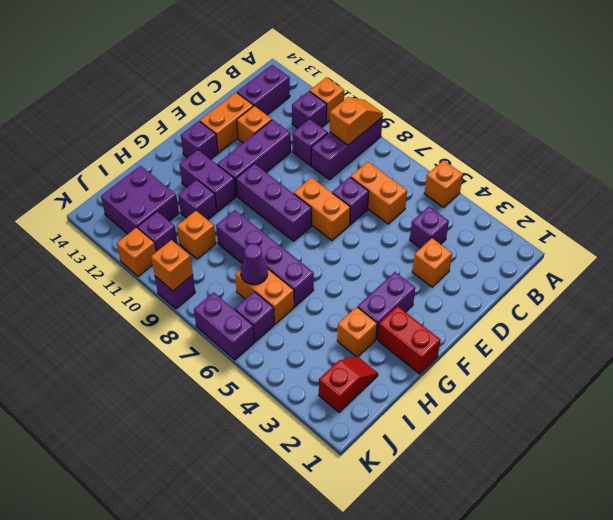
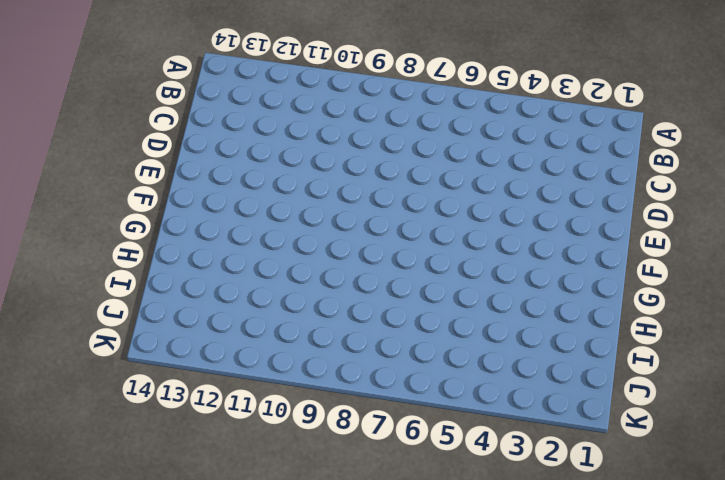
none -> orange 1x1 brick [424,160,463,208]
none -> purple 1x3 brick [311,117,383,180]
none -> orange 1x1 brick [310,77,344,123]
none -> purple 1x1 brick [292,91,327,128]

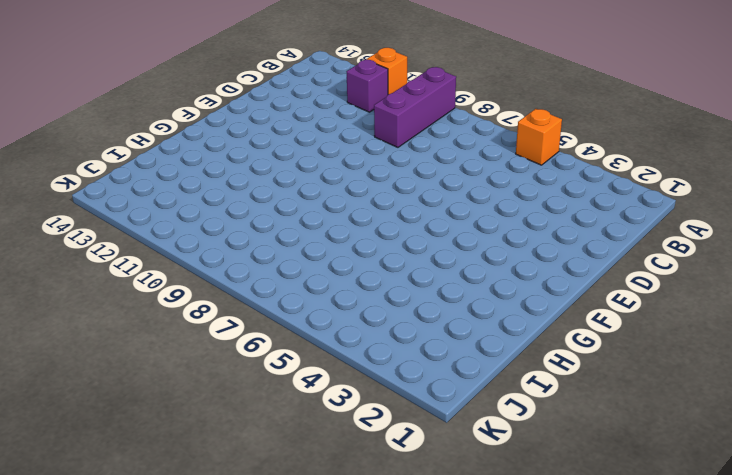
none -> purple 1x2 brick [237,65,290,115]
none -> purple 1x1 brick [410,207,449,248]
none -> orange 1x2 brick [351,162,407,224]
none -> purple 1x1 brick [292,119,328,166]

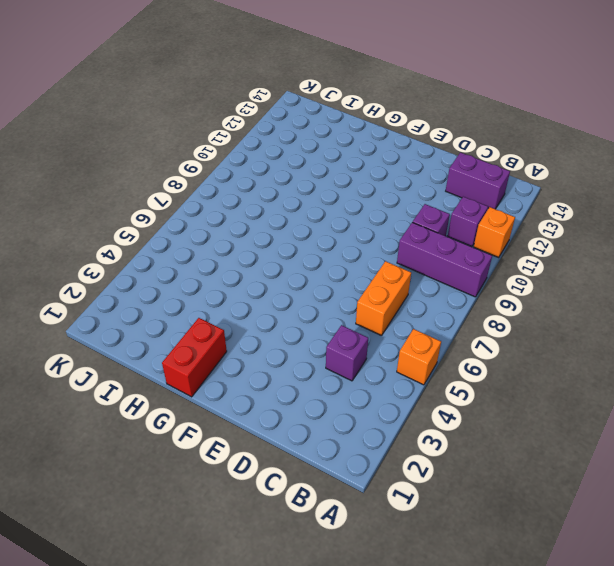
none -> orange 1x1 brick [412,238,452,287]
none -> purple 1x1 brick [332,177,369,225]
none -> purple 1x3 brick [217,120,291,196]
none -> orange 1x1 brick [237,106,272,143]

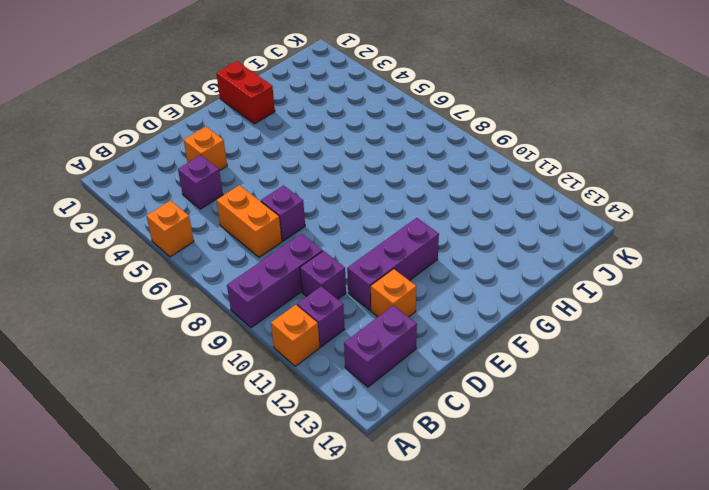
none -> orange 1x2 brick [200,92,253,153]
none -> orange 1x2 brick [294,178,350,241]
none -> purple 1x2 brick [358,272,415,339]
none -> purple 1x3 brick [236,164,312,241]

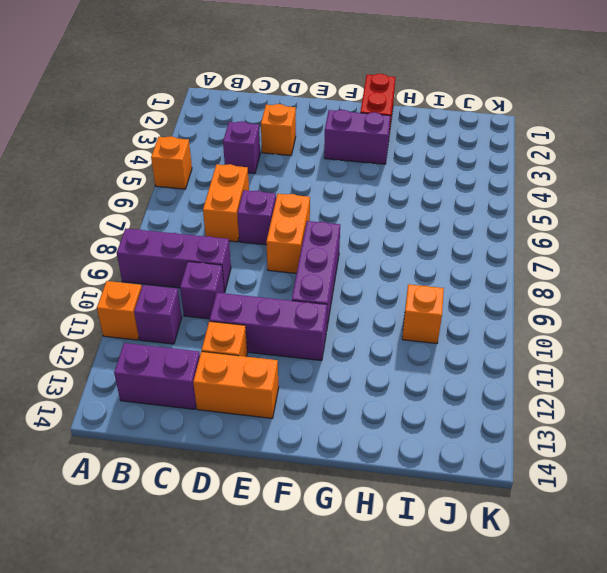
none -> purple 1x1 brick [181,121,218,160]
none -> purple 1x2 brick [180,150,236,212]
none -> orange 1x1 brick [337,307,377,356]
none -> purple 1x4 brick [216,210,314,307]

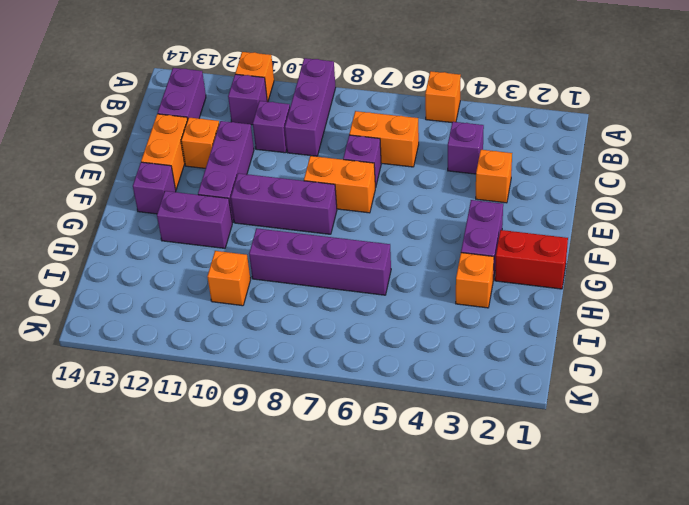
none -> purple 1x1 brick [178,180,217,220]
none -> red 1x2 slope [319,356,378,413]
none -> orange 1x2 brick [235,269,294,324]
none -> purple 2x2 brick [101,166,179,234]

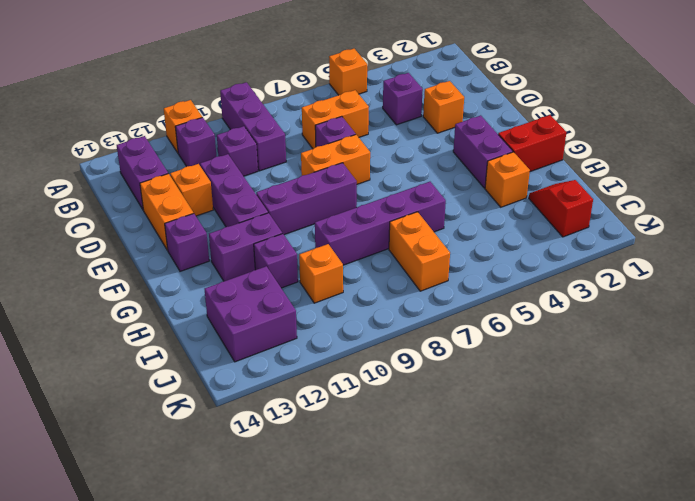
orange 1x2 brick [389,212,450,291] -> orange 1x2 brick turned to [235,269,294,324]
none -> purple 1x1 brick [235,292,274,342]
none -> purple 1x1 brick [138,212,178,252]
none -> purple 1x2 brick [194,292,254,360]
none -> purple 1x1 brick [155,275,195,309]

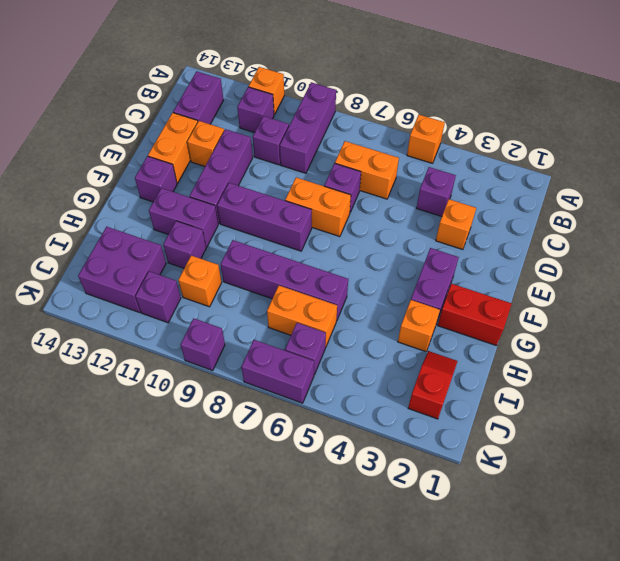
none -> orange 1x1 brick [117,228,156,276]
none -> orange 1x2 slope [330,97,383,145]
none -> purple 1x1 cone [241,244,268,285]
none -> orange 1x1 brick [151,240,193,291]

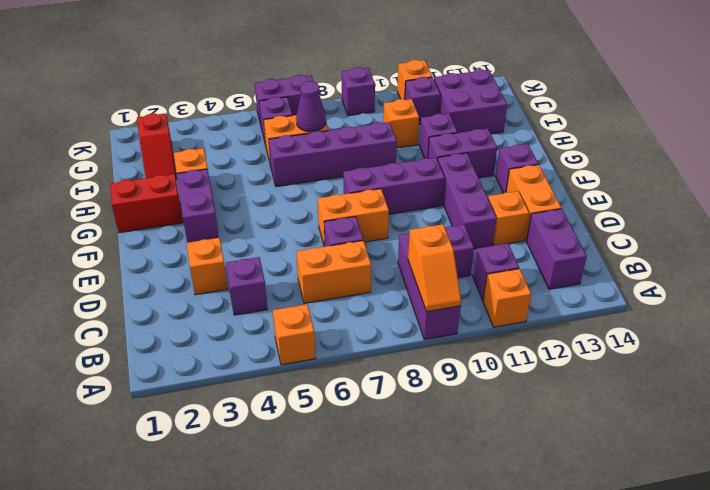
none -> orange 1x1 brick [151,240,193,291]

